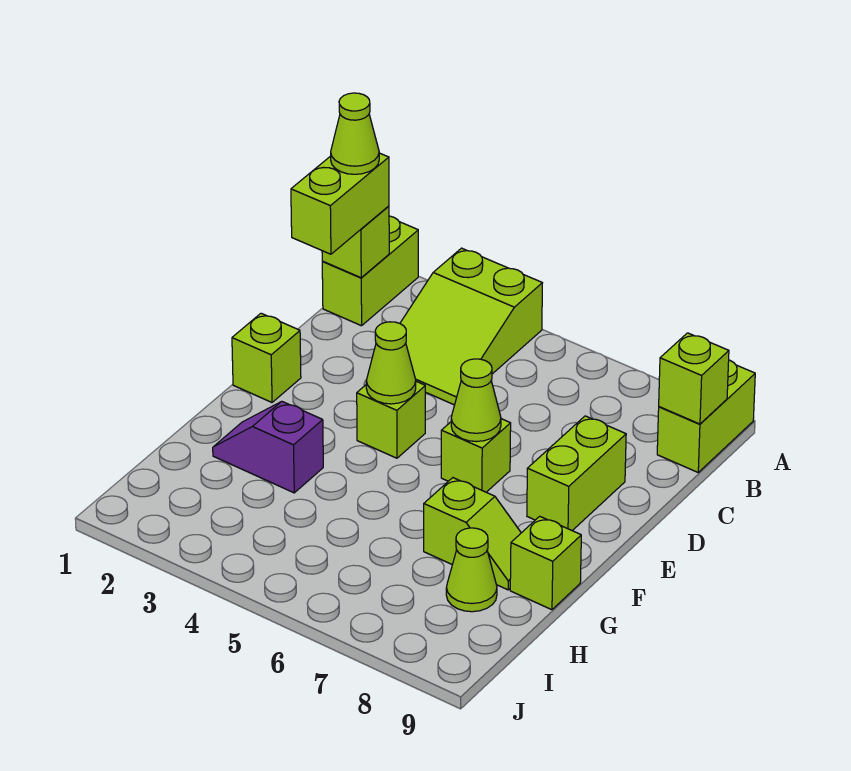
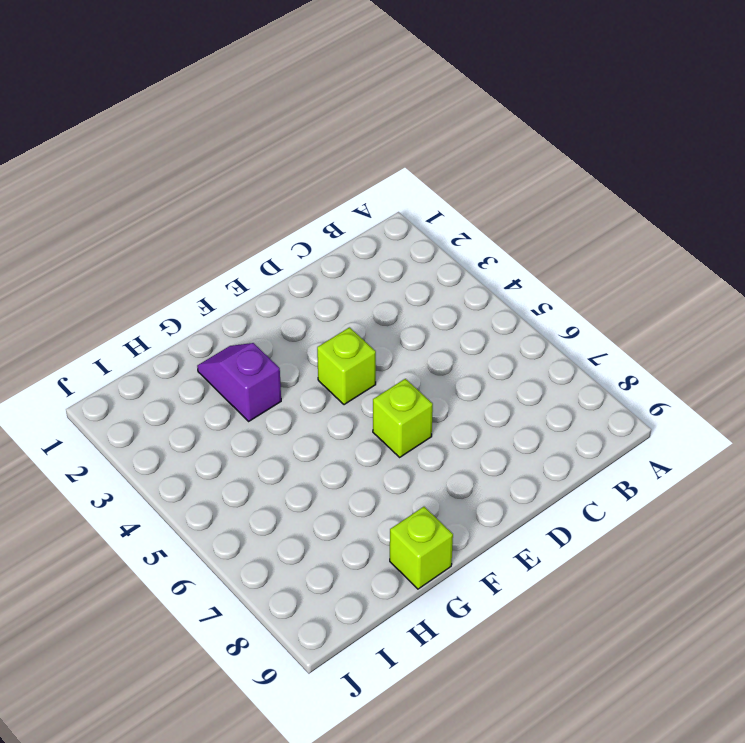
none -> lime 1x2 brick [322,216,418,326]
none -> lime 2x3 slope [400,248,542,405]
none -> lime 1x2 brick [657,360,755,472]

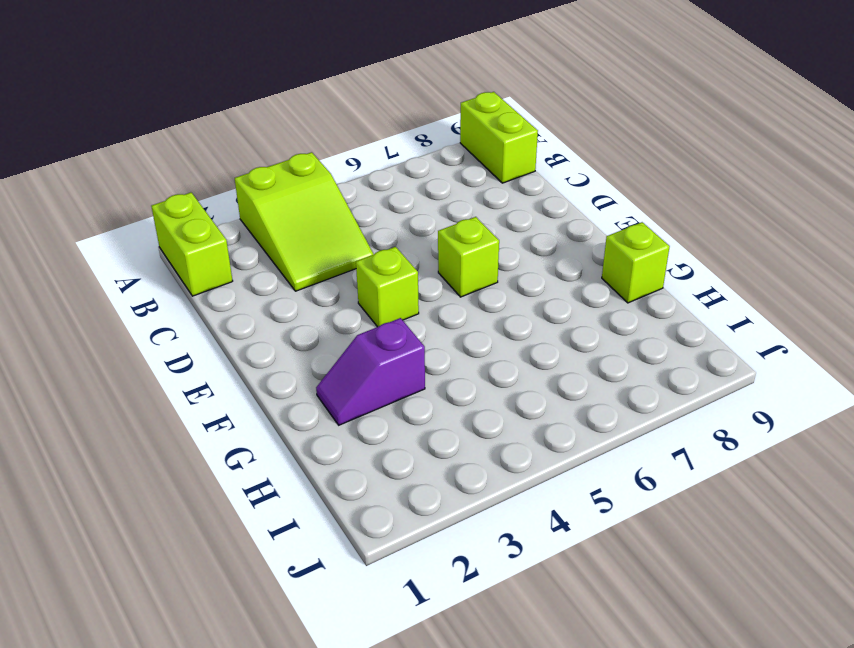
none -> lime 1x2 brick [527,416,626,531]
none -> lime 1x1 brick [232,313,301,402]
none -> lime 1x2 slope [424,478,521,590]

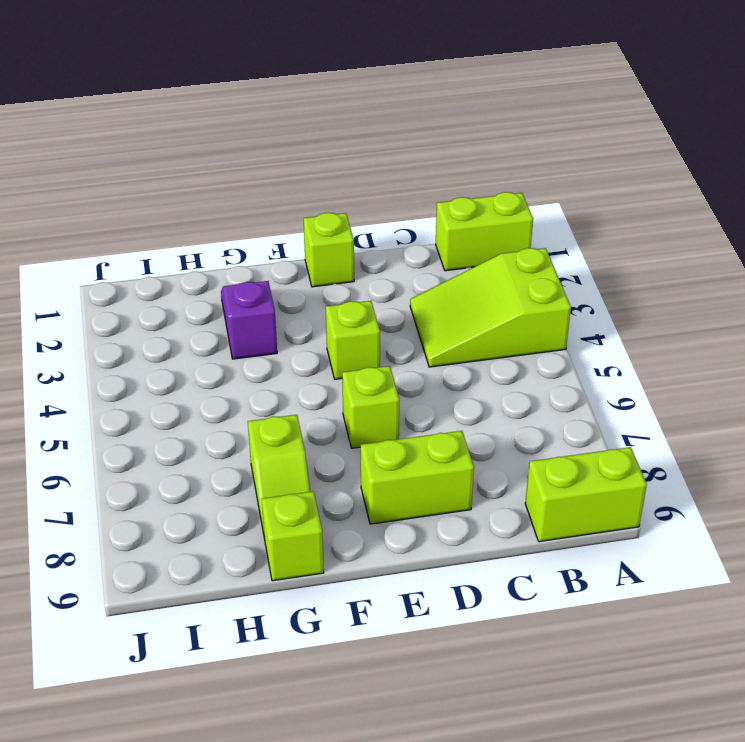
none -> lime 1x1 cone [446,528,497,612]
none -> lime 1x1 brick [322,206,389,278]
none -> lime 1x1 brick [659,333,729,424]

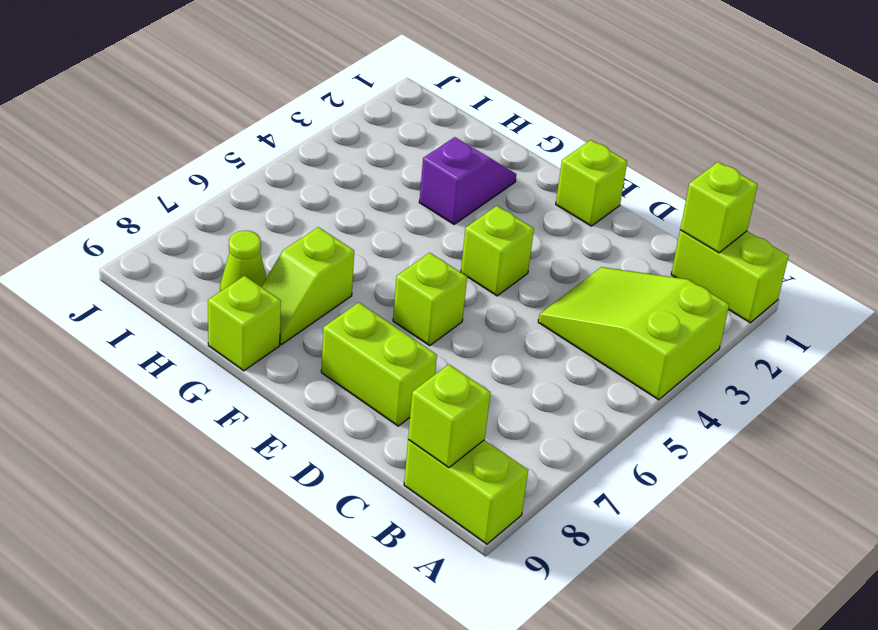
none -> lime 1x1 cone [366,322,416,404]
none -> lime 1x1 cone [451,359,501,442]
none -> lime 1x2 brick [291,153,389,254]

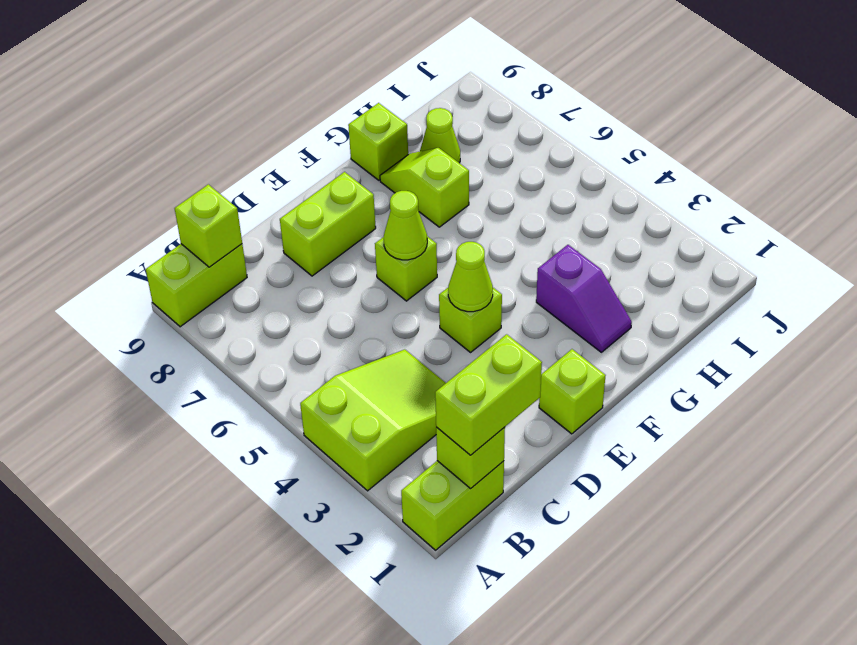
none -> lime 1x1 cone [331,93,379,174]

